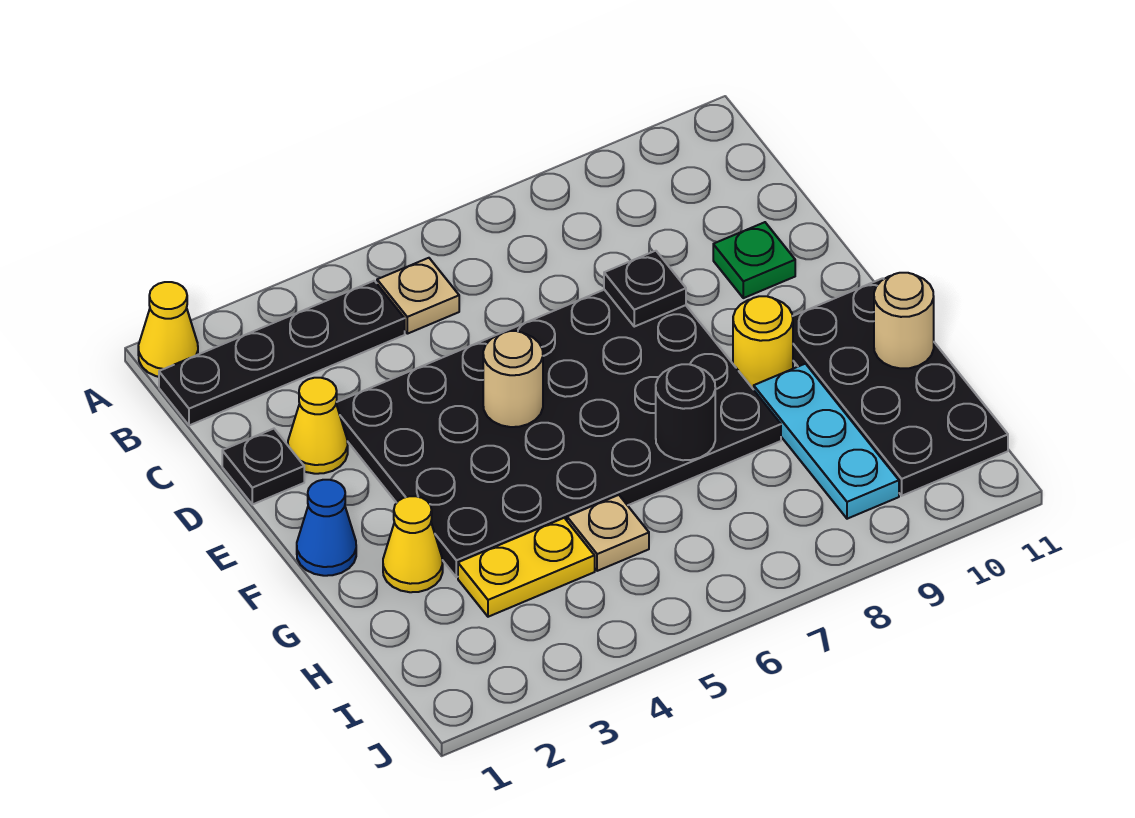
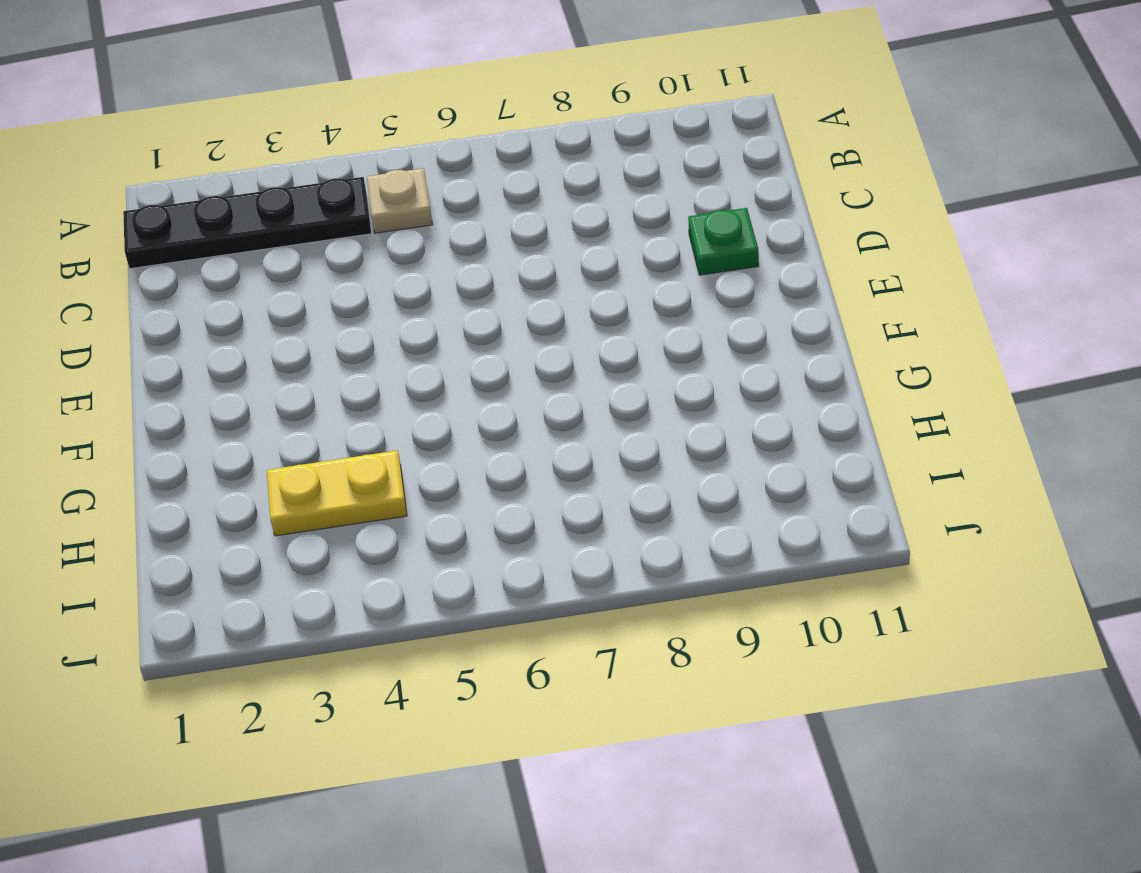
none -> yellow 1x1 cone [138,282,198,377]
none -> black 1x1 plate [222,429,304,504]
none -> yellow 1x1 cone [288,378,348,474]

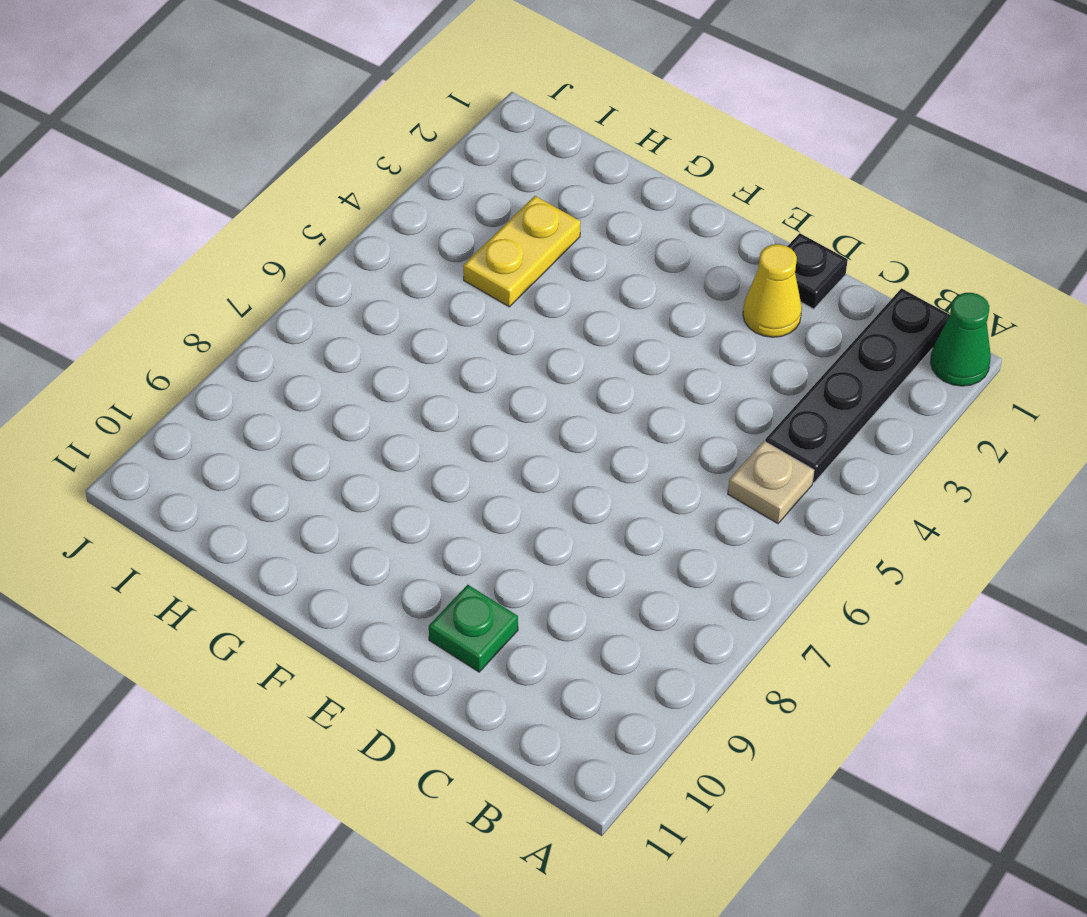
green 1x1 cone [930,293,991,386] -> yellow 1x1 cone [138,282,198,377]
none -> black 4x6 plate [336,290,781,577]
none -> blue 1x1 cone [297,480,356,576]
none -> yellow 1x1 round brick [733,296,793,390]

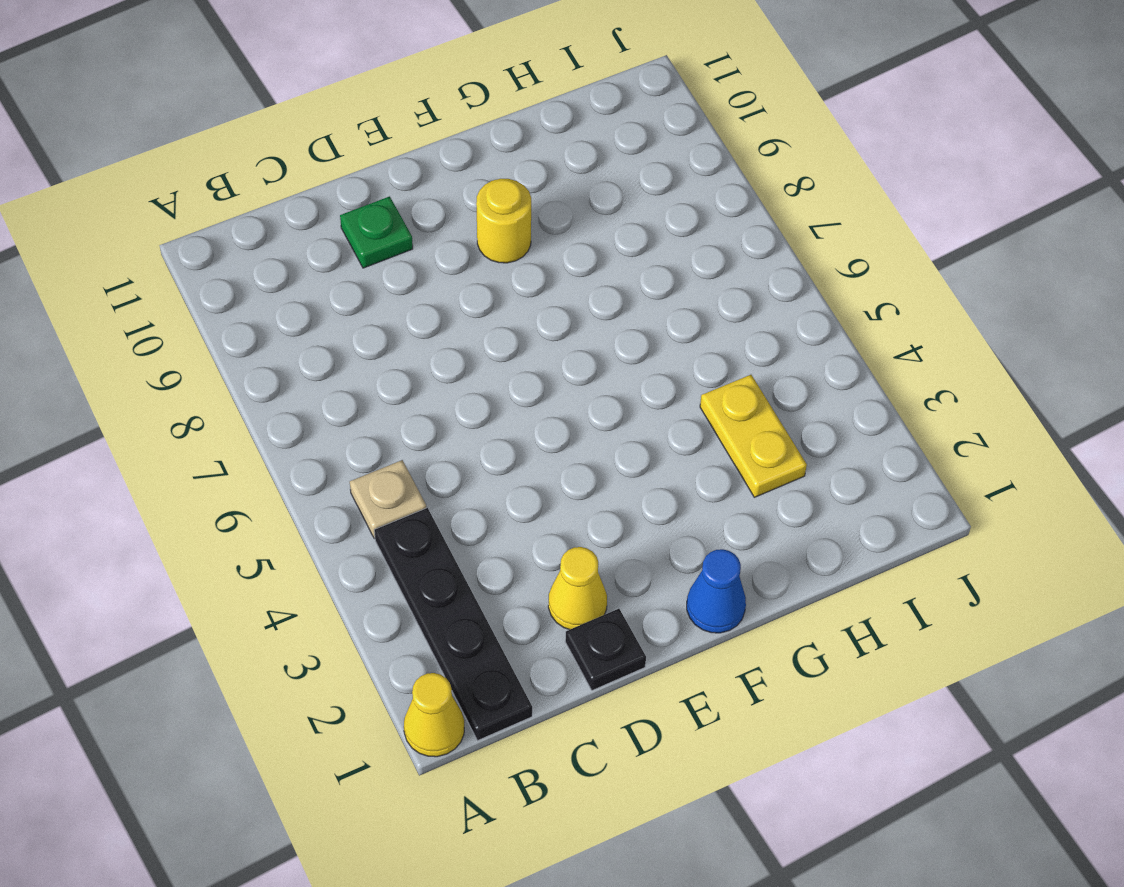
none -> black 4x6 plate [336,290,781,577]
none -> black 2x4 plate [792,278,1008,496]
none -> yellow 1x1 cone [383,496,443,592]

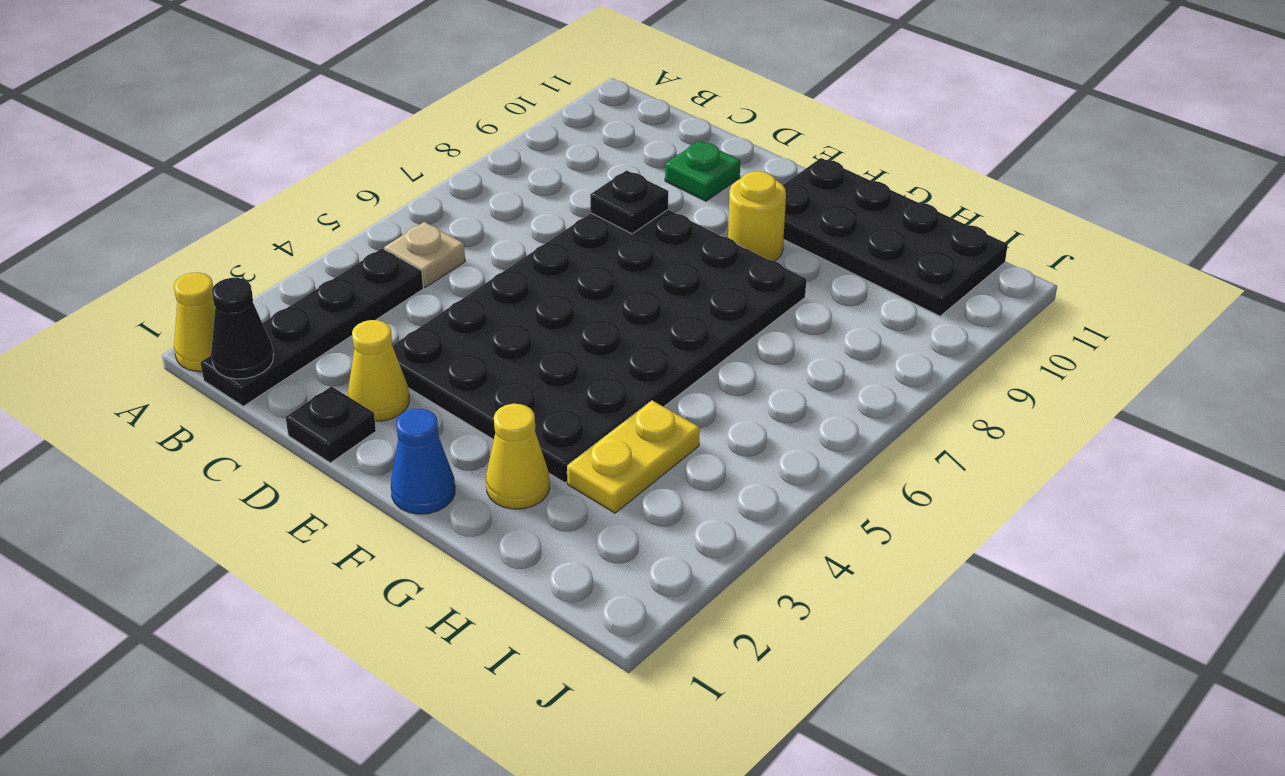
black 1x1 cone [211,278,274,379] -> none
none -> cyan 1x3 plate [754,364,899,519]
none -> tan 1x1 plate [567,495,649,571]
none -> tan 1x1 round brick [483,331,543,427]

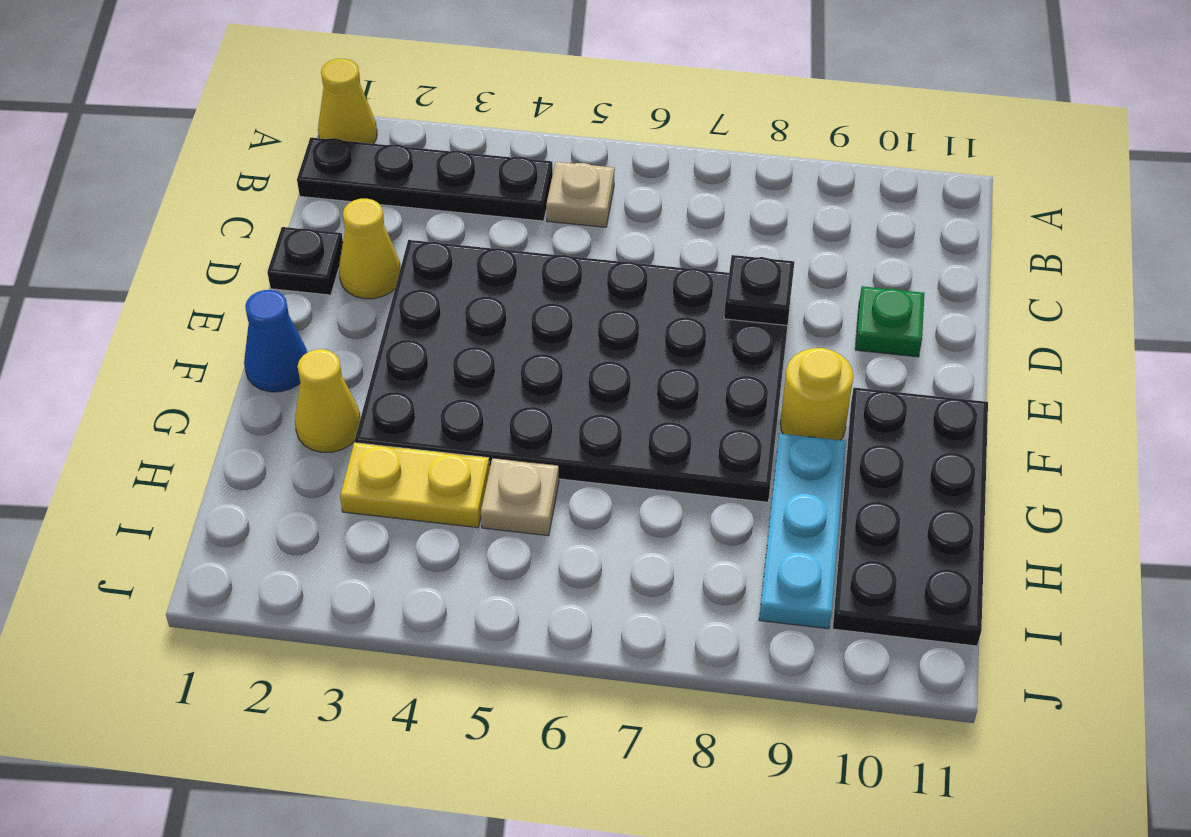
none -> tan 1x1 round brick [483,331,543,427]
none -> black 1x1 round brick [656,364,715,460]
none -> tan 1x1 round brick [874,273,934,368]

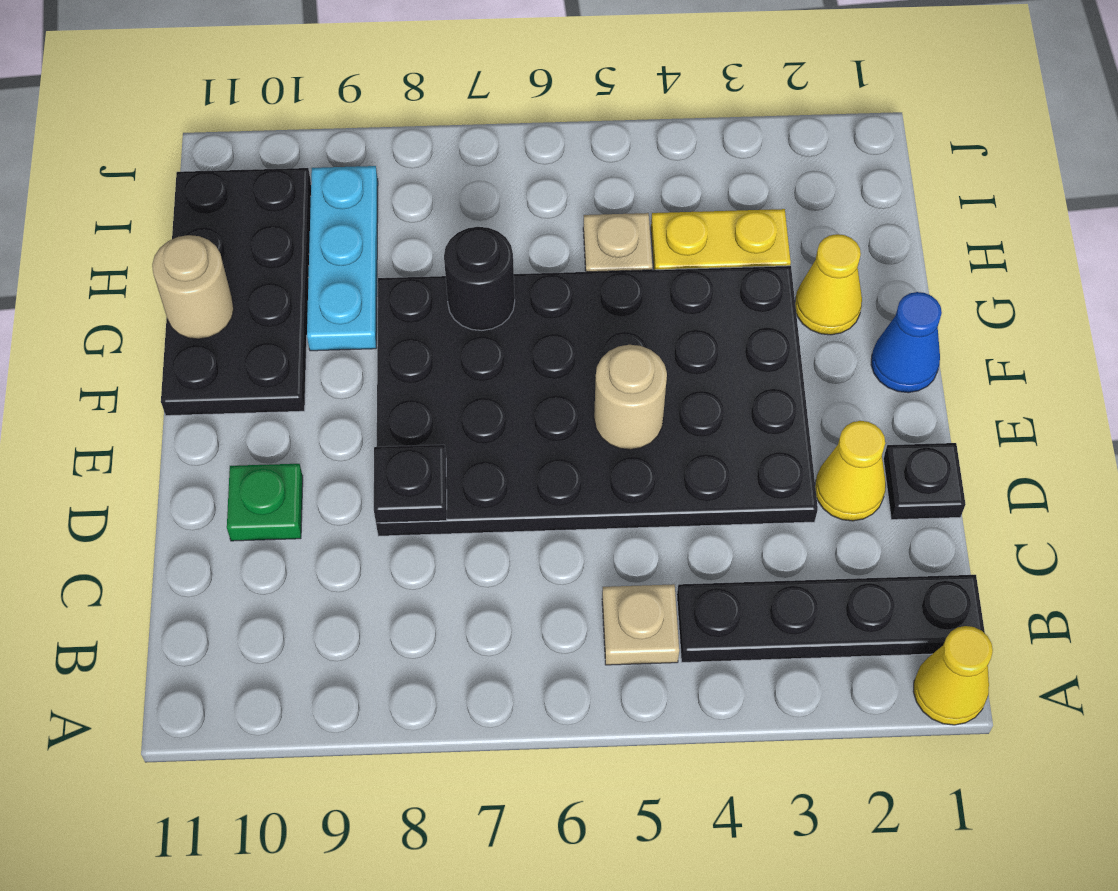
none -> yellow 1x1 round brick [733,296,793,390]

